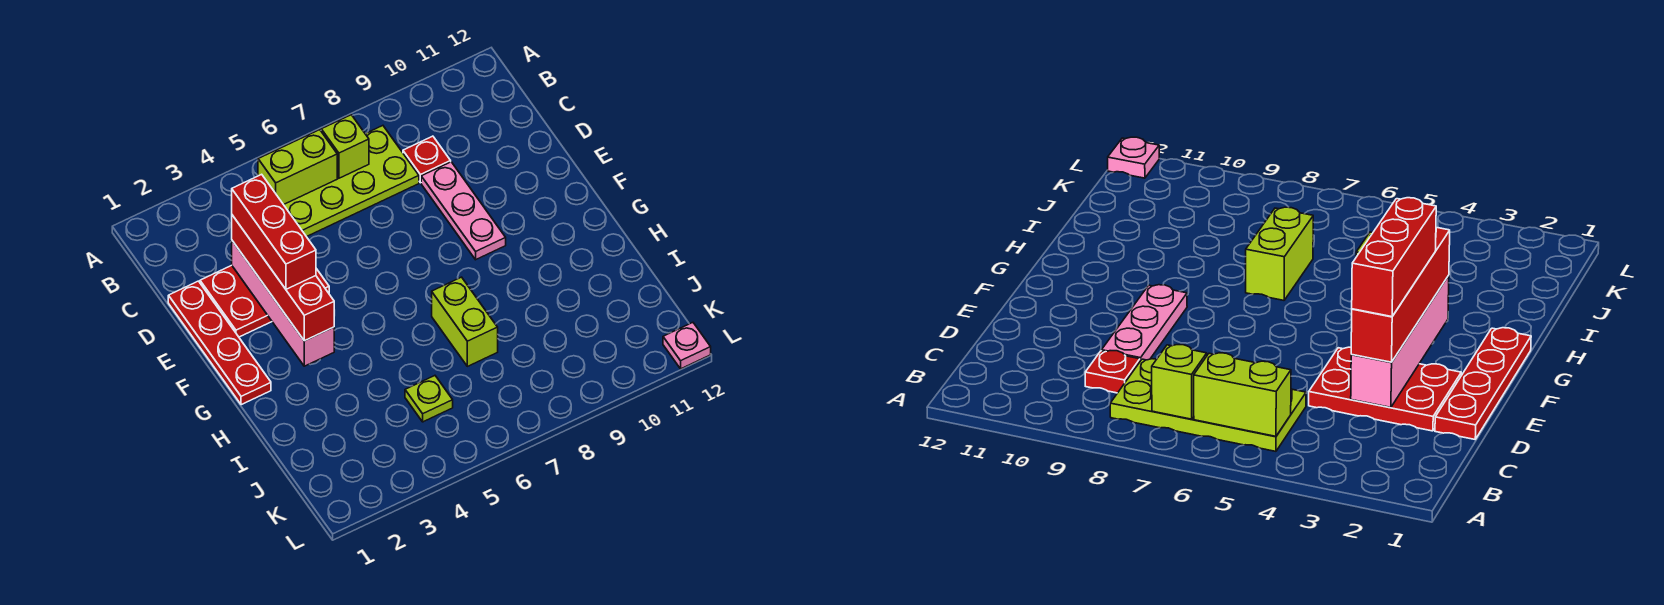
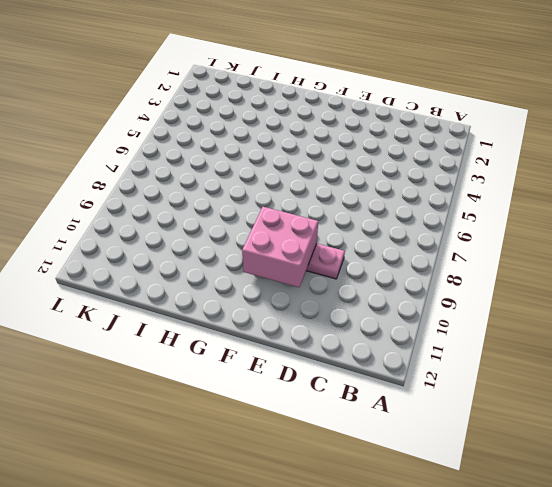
pink 2x2 brick [242,207,318,287] -> none
none -> lime 2x4 plate [284,126,419,237]
none -> red 1x1 plate [403,136,451,183]
none -> red 1x4 plate [168,281,271,405]

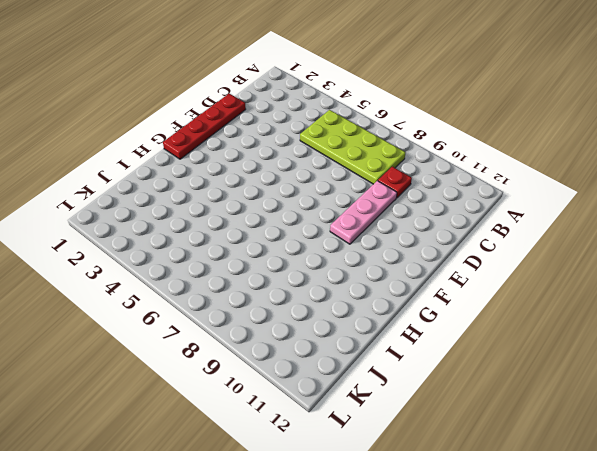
none -> red 2x3 plate [200,265,329,337]
none -> lime 1x2 brick [432,277,498,366]
none -> lime 1x1 plate [405,376,453,422]

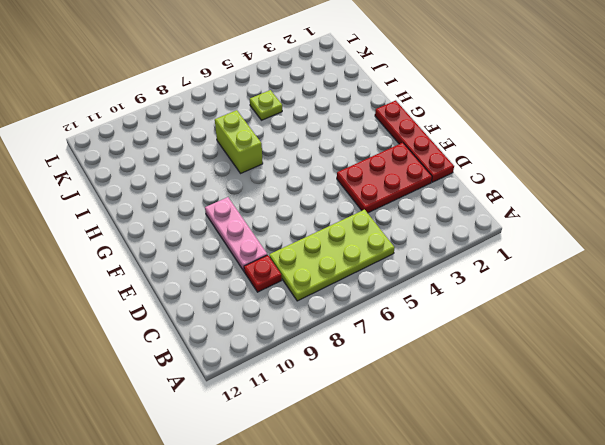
none -> pink 1x1 plate [663,323,711,369]
none -> lime 1x2 brick [258,130,337,205]
none -> lime 1x1 brick [321,115,369,178]

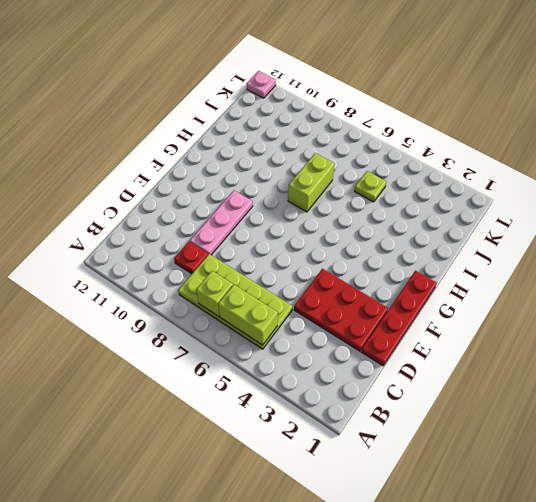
none -> pink 1x4 brick [232,241,334,366]
none -> red 1x4 brick [232,215,334,341]
none -> red 1x3 brick [232,174,316,289]

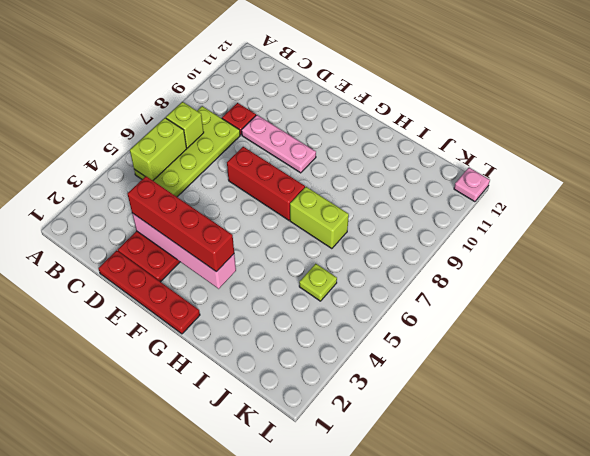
red 1x3 brick [227,147,305,220] -> red 1x3 brick moved to [232,174,316,289]

